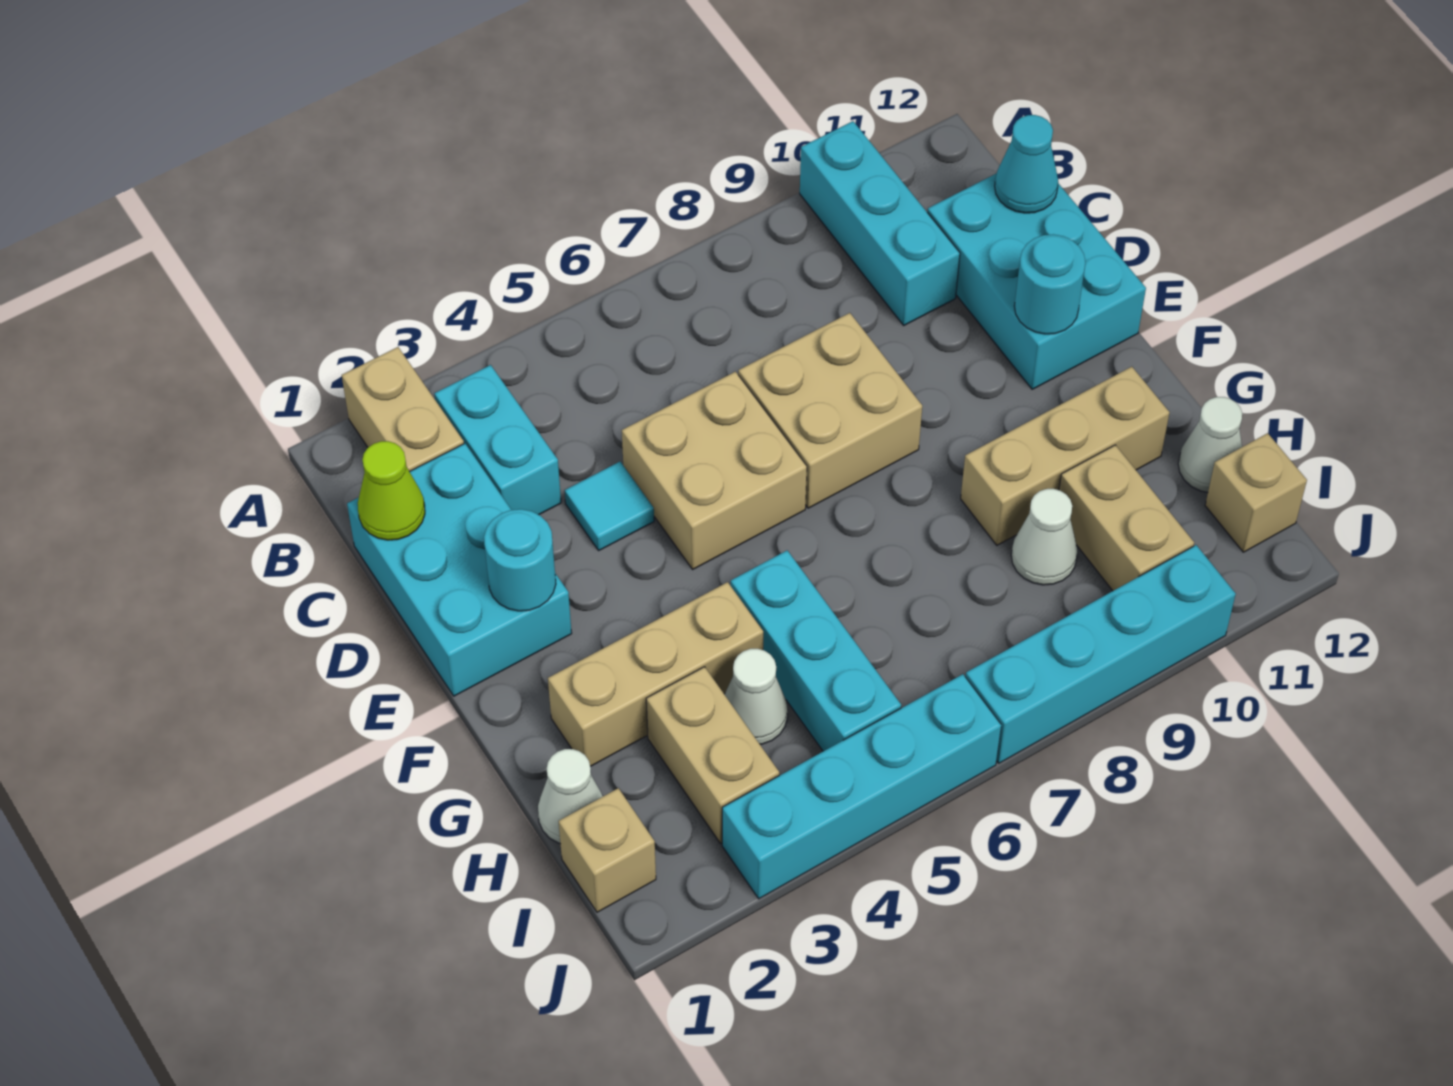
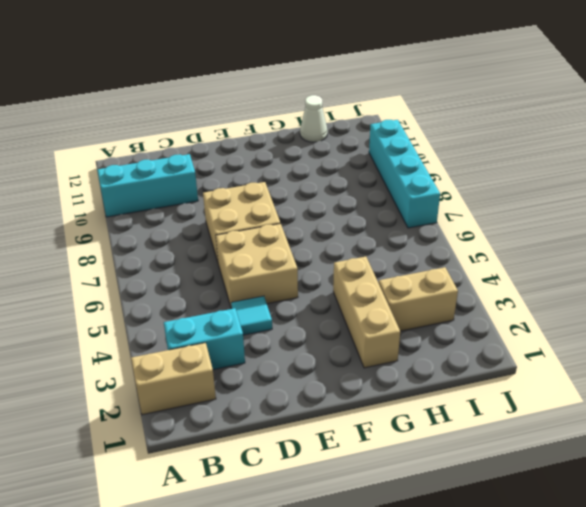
none -> cyan 2x3 brick [347,444,572,696]
none -> cyan 2x3 brick [927,173,1146,389]
none -> cyan 1x3 brick [731,550,901,751]

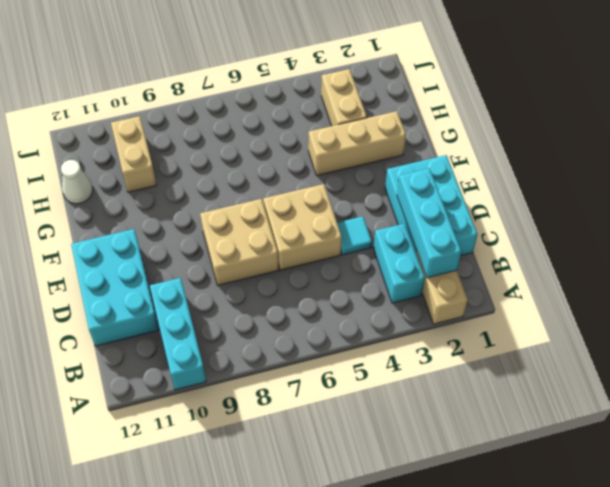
cyan 1x3 brick [397,168,461,278] -> cyan 1x3 brick moved to [731,550,901,751]
none -> tan 1x3 brick [961,367,1170,545]
none -> white 1x1 cone [538,749,603,843]
none -> white 1x1 cone [724,649,788,744]

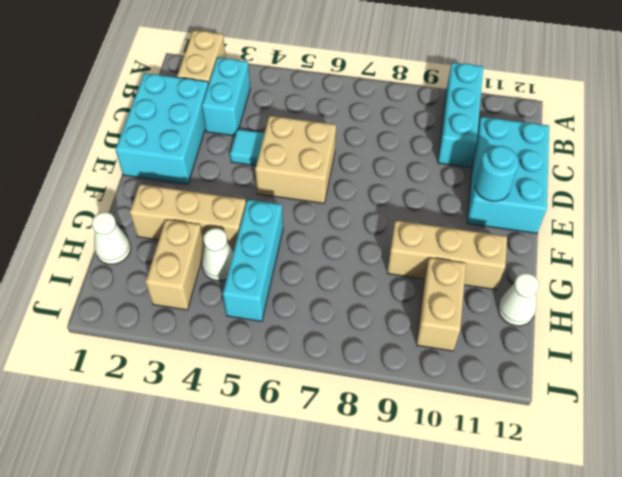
none -> tan 2x2 brick [738,313,922,508]
none -> white 1x1 cone [1011,489,1078,585]
none -> tan 1x1 brick [559,788,656,912]

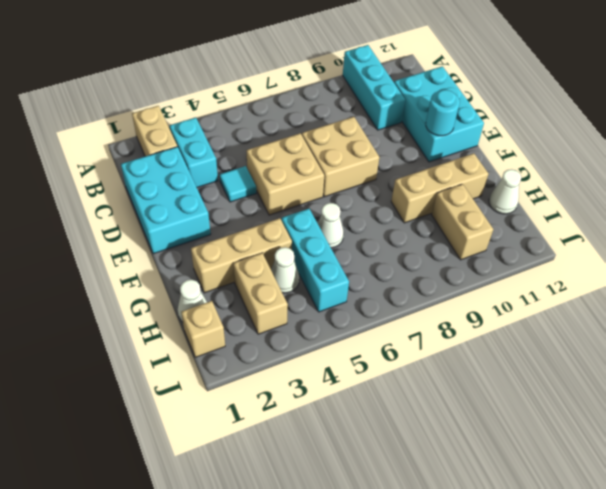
white 1x1 cone [318,203,344,248] -> white 1x1 cone moved to [1011,489,1078,585]
none -> tan 1x1 brick [1205,433,1307,552]
none -> cyan 1x4 brick [722,674,1001,899]
none -> cyan 1x4 brick [965,545,1236,763]

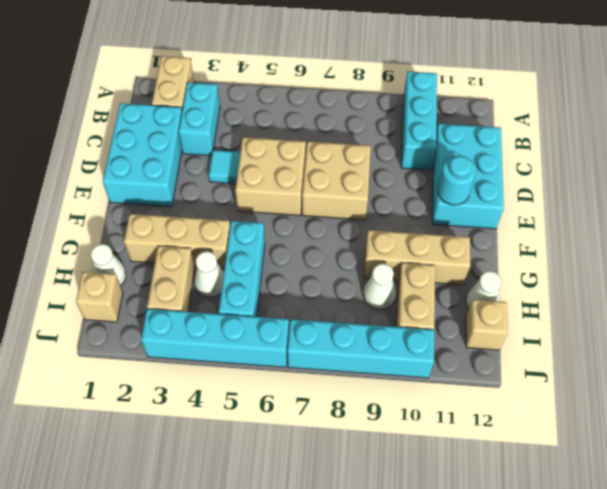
none -> lime 1x1 cone [358,441,425,540]
none -> cyan 1x1 cone [995,115,1058,213]
none -> cyan 1x1 round brick [484,509,556,611]

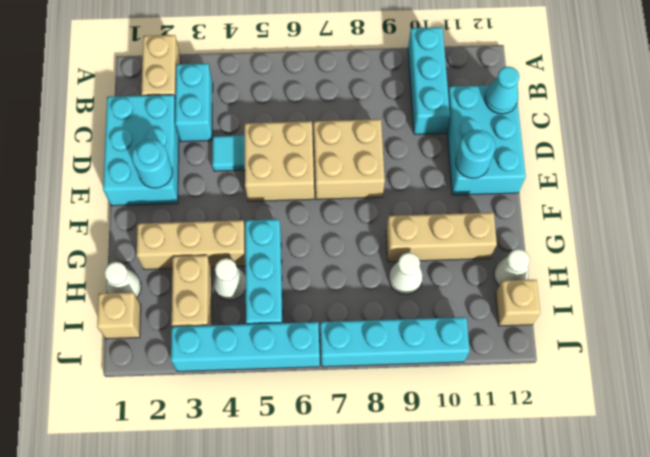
none -> tan 1x2 brick [1059,445,1194,591]
none -> lime 1x1 cone [358,441,425,540]

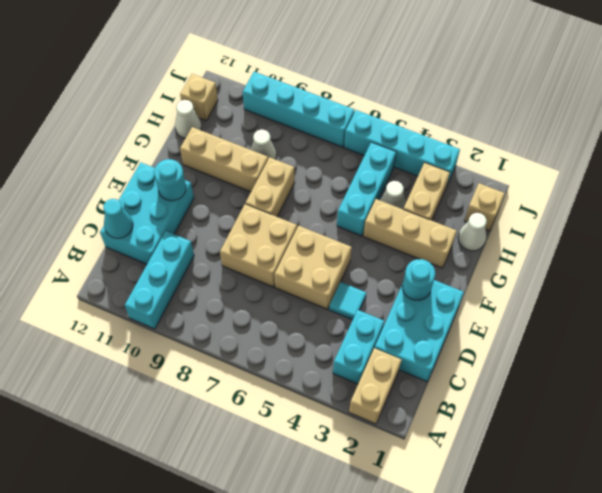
tan 1x2 brick [245,157,295,217] -> tan 1x2 brick moved to [1059,445,1194,591]
none -> lime 1x1 cone [358,441,425,540]

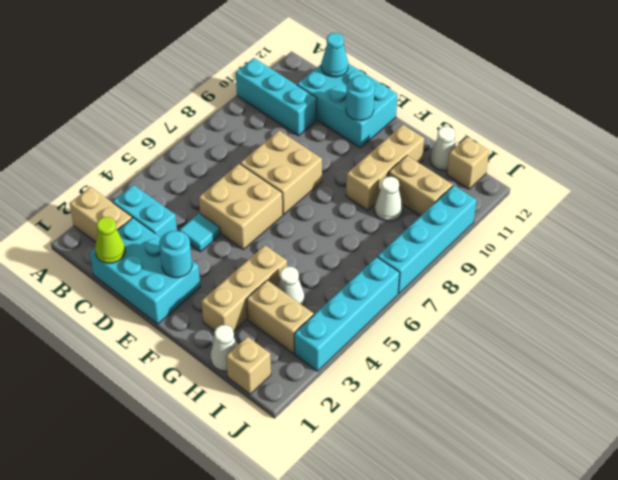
none -> cyan 1x3 brick [731,550,901,751]

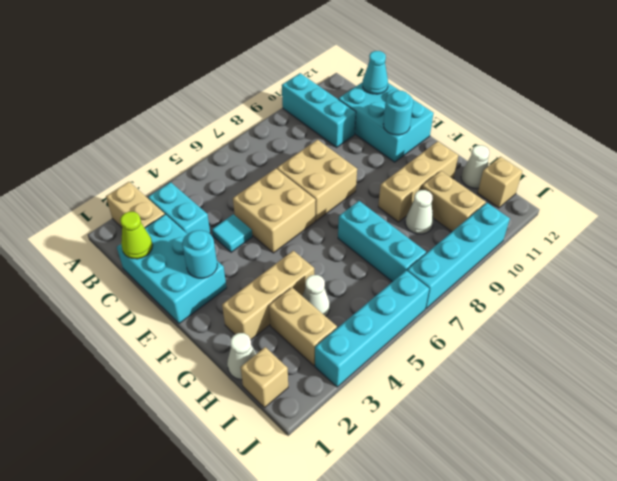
cyan 1x3 brick [338,201,426,282] -> cyan 1x3 brick moved to [731,550,901,751]

